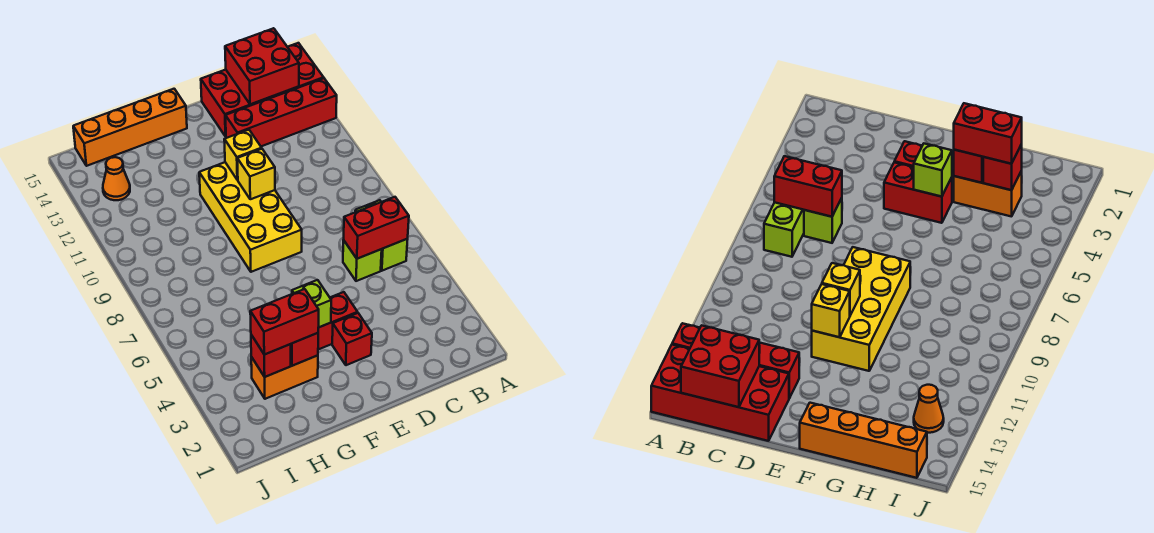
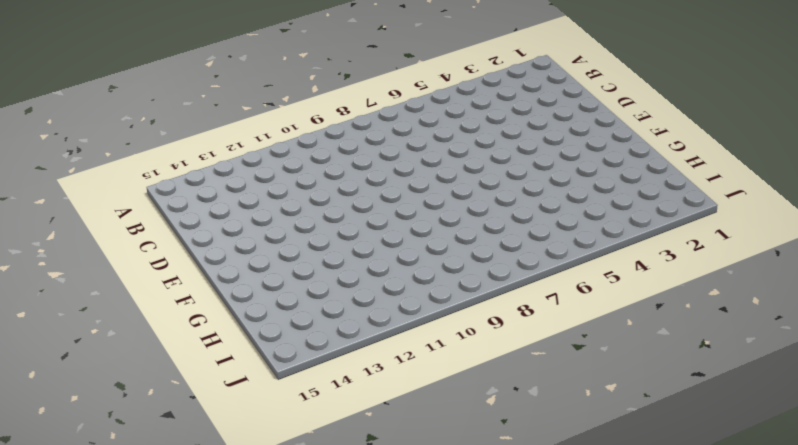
none -> red 1x4 brick [225,78,337,146]
none -> red 2x4 brick [201,43,324,136]
none -> lime 1x2 brick [355,200,408,271]

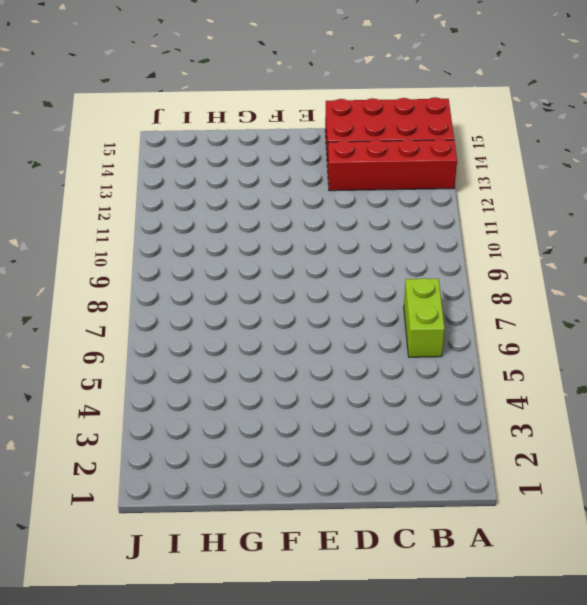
none -> lime 1x1 brick [343,240,382,281]
none -> red 1x1 brick [332,313,372,365]
none -> red 1x2 brick [318,292,358,350]

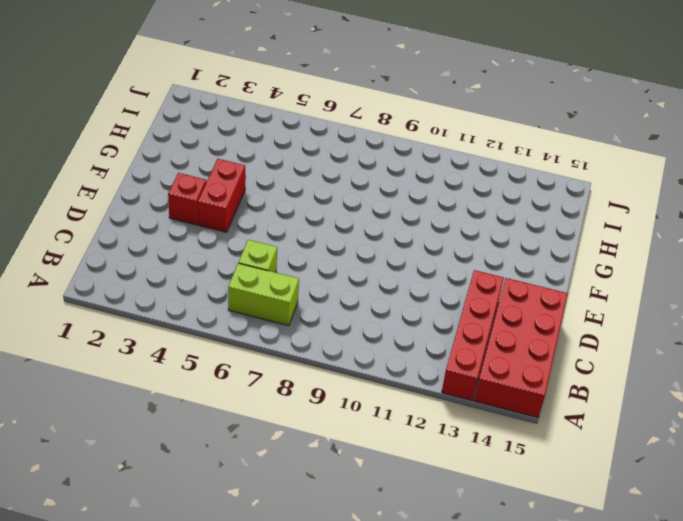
none -> yellow 2x4 brick [199,162,302,272]
none -> orange 1x4 brick [73,89,187,166]
none -> orange 1x2 brick [251,355,318,399]

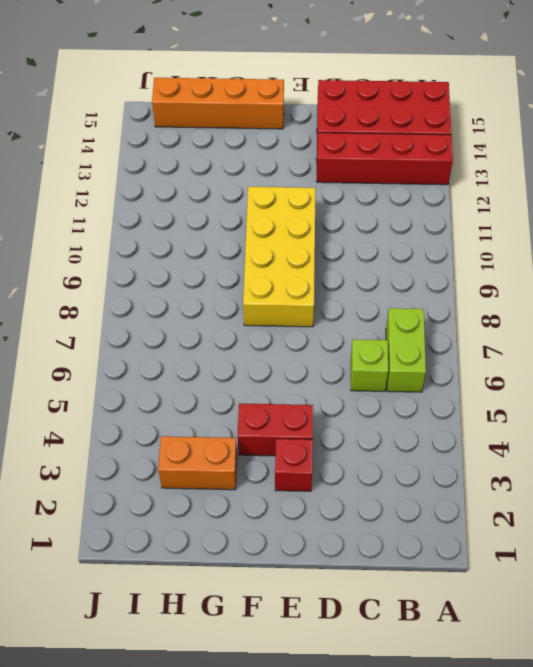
none -> orange 1x1 cone [103,157,130,200]
none -> red 1x2 brick [344,197,409,259]
none -> red 2x2 brick [225,28,299,104]

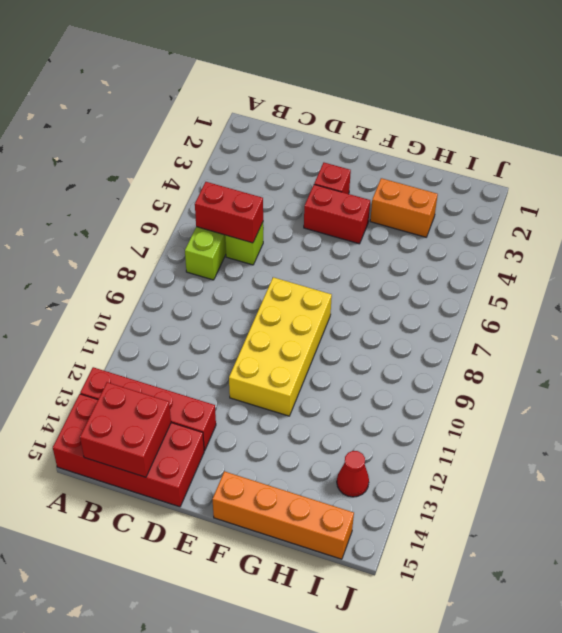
red 1x1 cone [337,451,369,497] -> orange 1x1 cone [103,157,130,200]
none -> yellow 1x1 brick [237,149,275,199]
none -> yellow 1x1 brick [224,130,262,180]
none -> lime 1x1 brick [292,280,331,328]

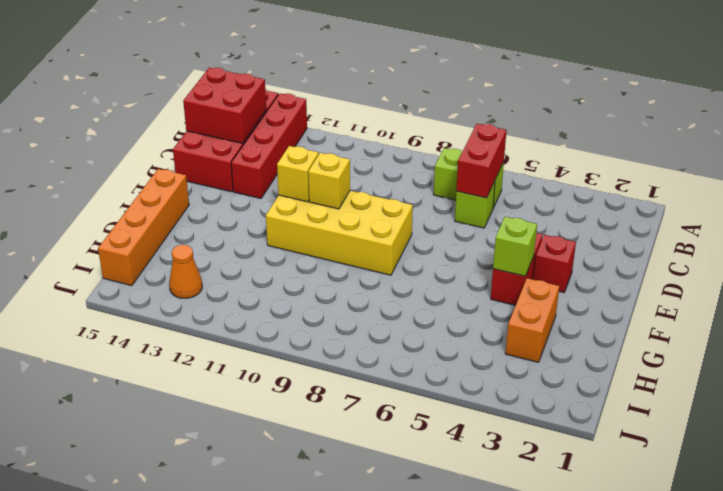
none -> red 1x1 brick [291,333,318,366]
none -> red 1x1 brick [251,335,291,377]
none -> red 1x2 brick [250,289,319,355]

